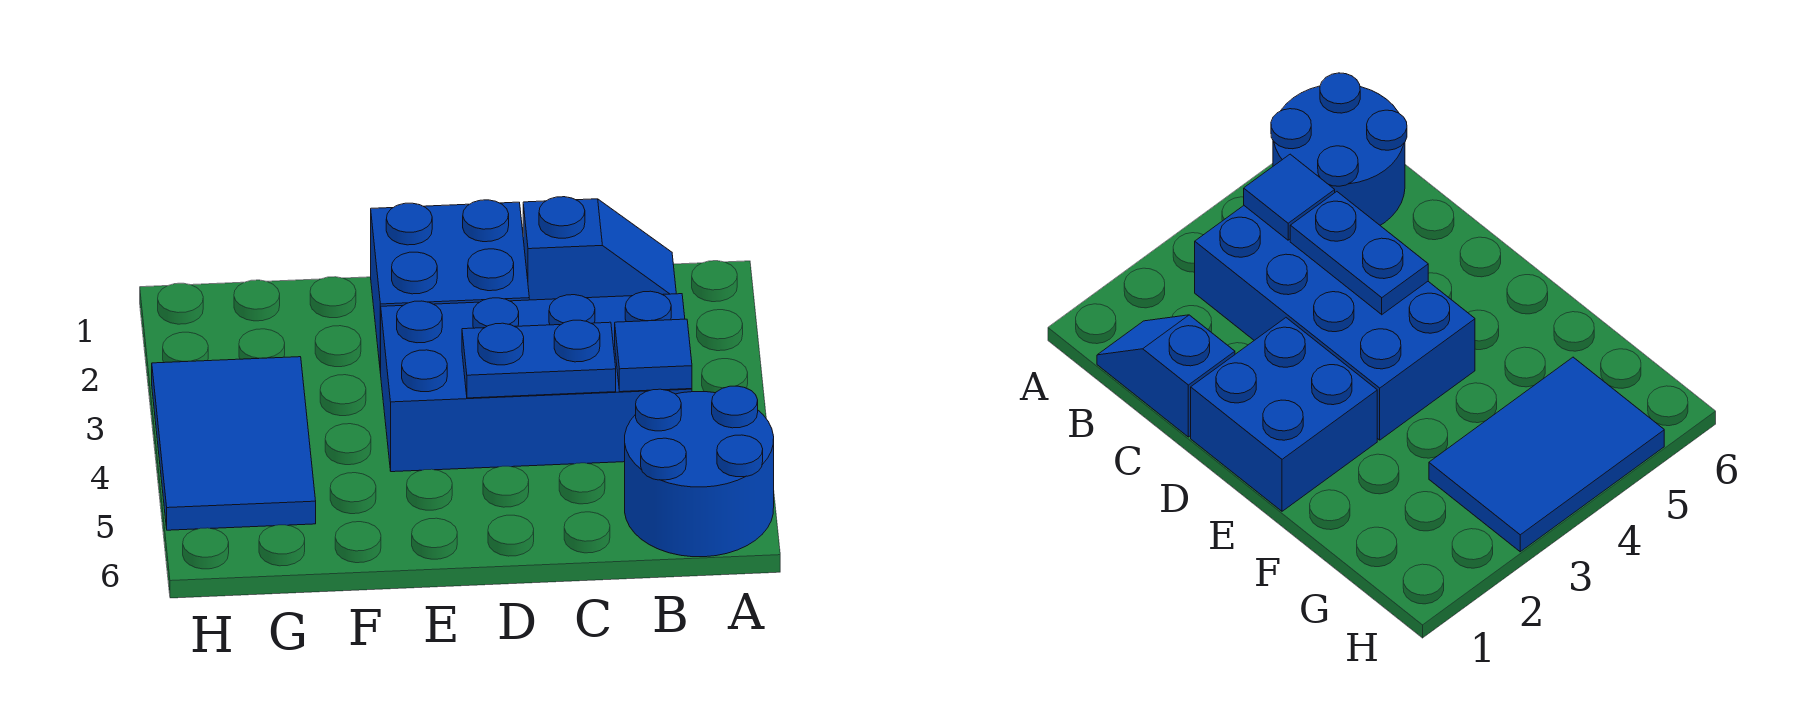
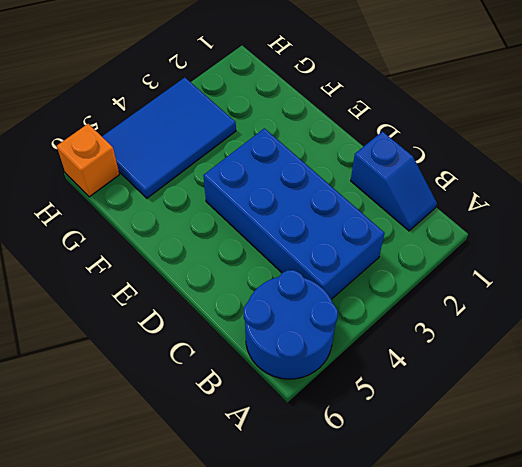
orange 1x1 brick [57,124,119,197] -> none
none -> blue 2x2 brick [371,200,529,373]
none -> blue 1x1 tile [615,319,692,392]

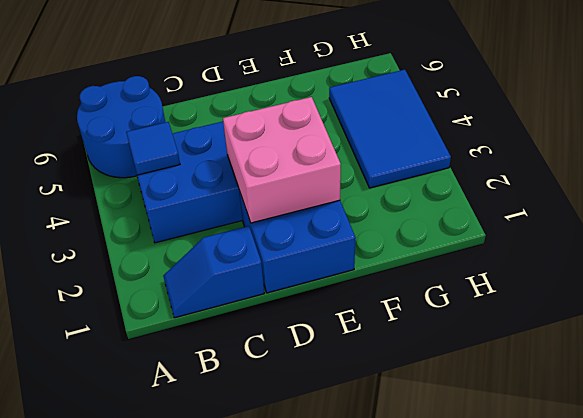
pink 2x2 brick [223,97,341,223] -> none
none -> blue 1x2 plate [462,320,616,398]

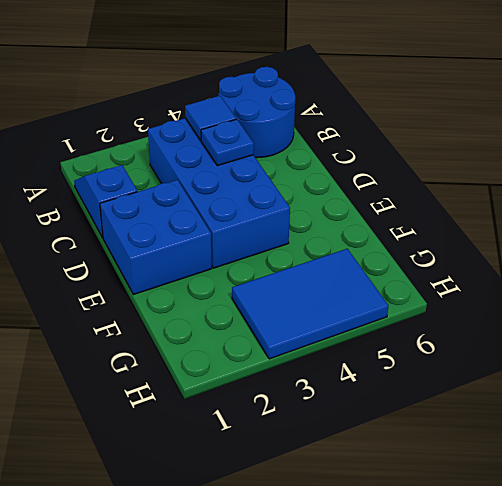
blue 1x1 plate [201,119,254,166] -> blue 1x2 plate [462,320,616,398]

